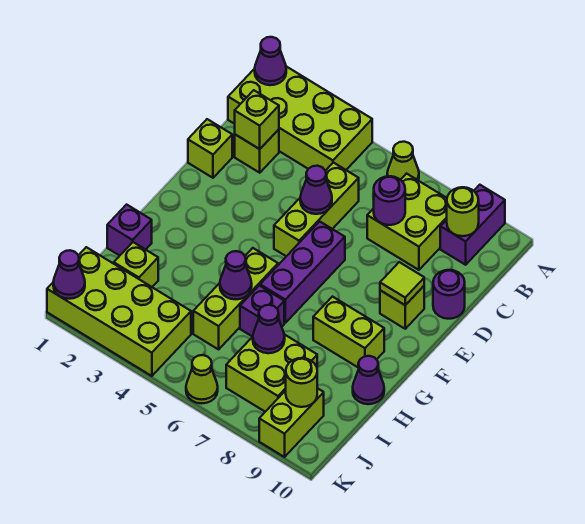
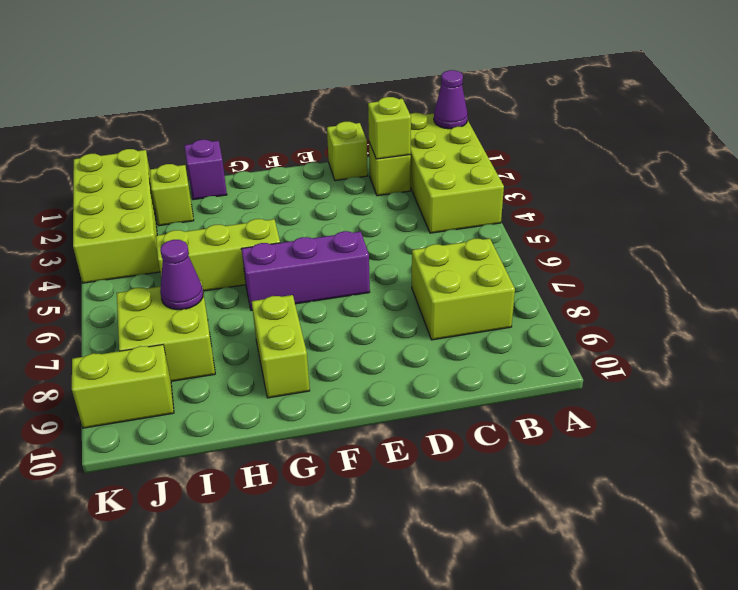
none -> lime 1x1 cone [387,142,419,180]
none -> purple 1x2 brick [440,185,505,265]
none -> lime 1x3 brick [274,163,359,256]
none -> purple 1x1 round brick [433,270,465,319]

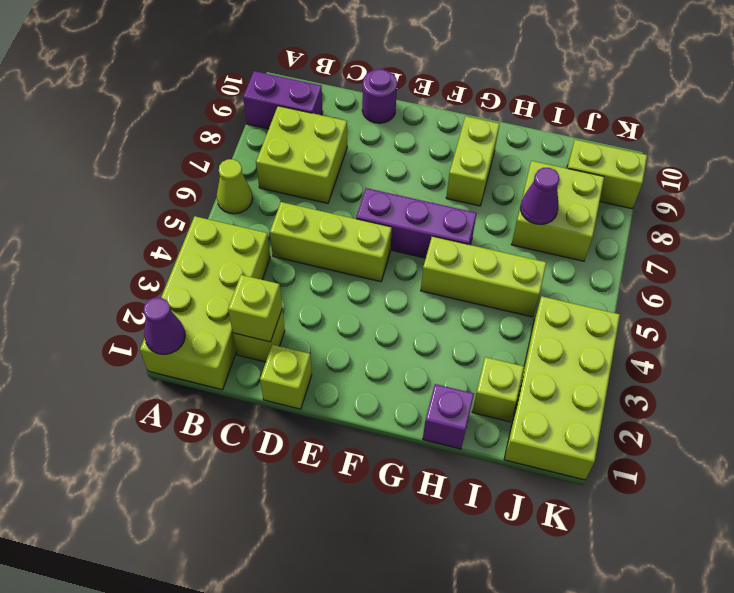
none -> lime 1x1 brick [380,286,424,329]
none -> purple 1x1 brick [240,286,284,337]
none -> purple 1x1 cone [353,356,384,404]
none -> lime 1x1 cone [186,355,218,403]

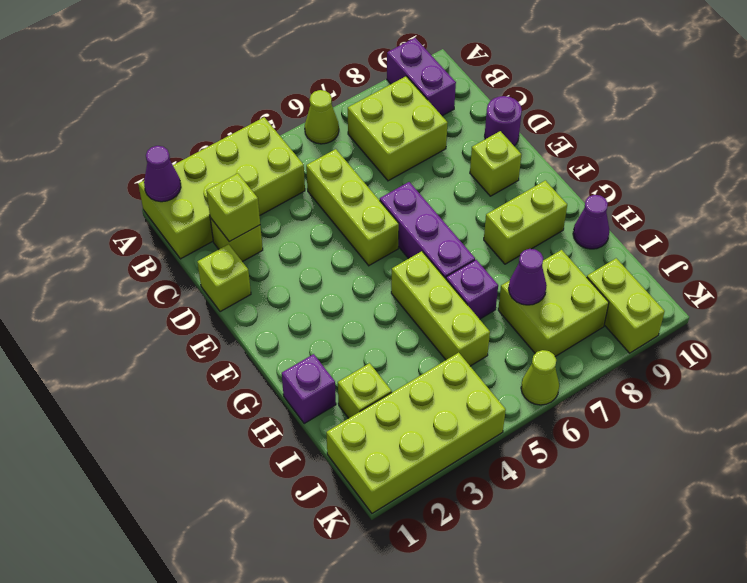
none -> lime 1x1 round brick [447,187,479,236]
none -> purple 1x1 round brick [374,176,405,225]
none -> purple 1x1 cone [300,166,332,214]
none -> lime 1x1 tile [380,262,424,305]

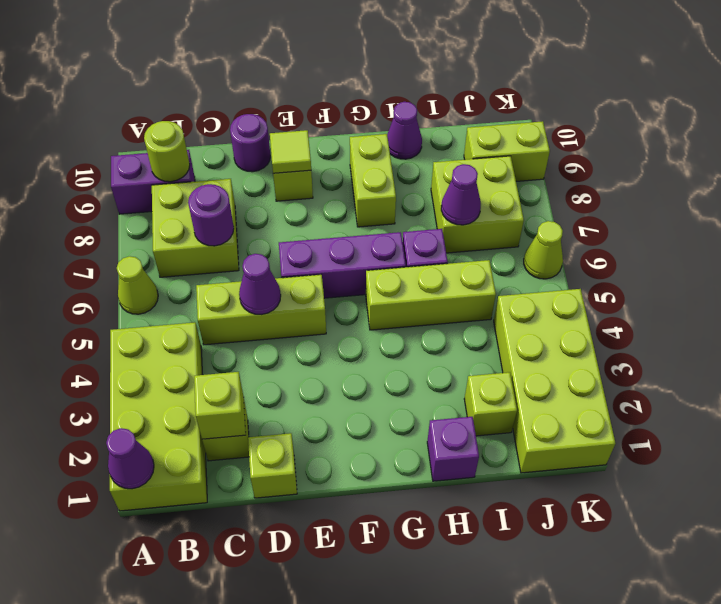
none -> purple 1x1 cone [220,251,252,299]
none -> lime 1x1 round brick [286,358,317,407]
none -> purple 1x1 cone [53,250,85,299]

